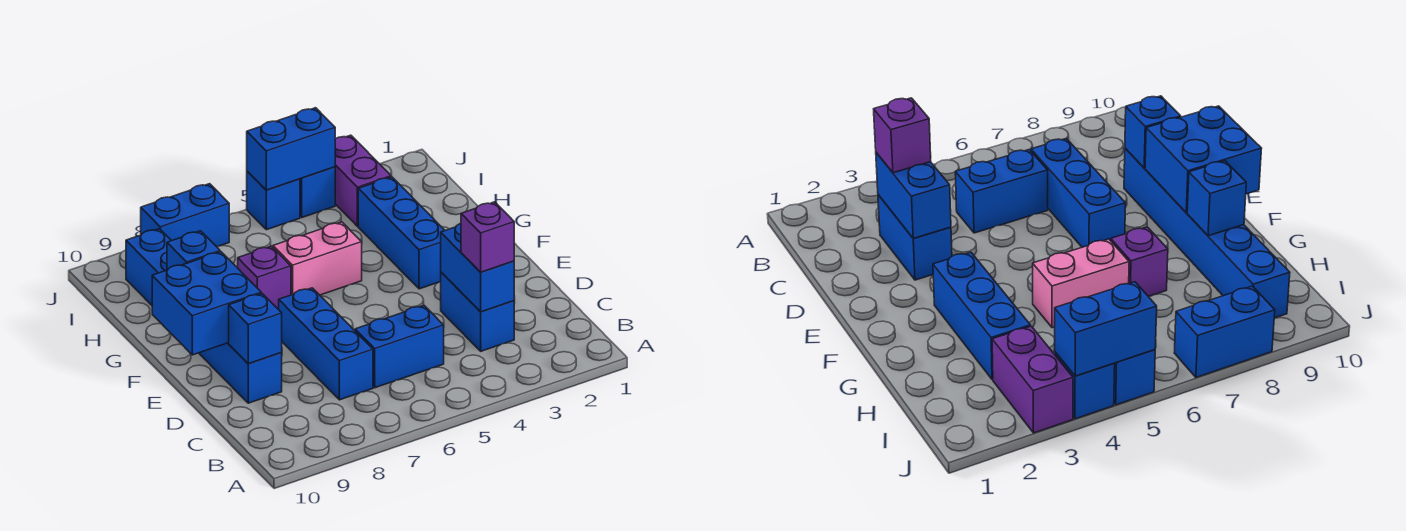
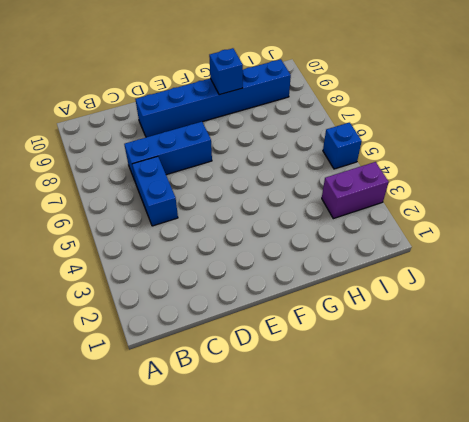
none -> blue 1x2 brick [441,272,514,351]
none -> blue 1x3 brick [358,177,445,289]
none -> pink 1x2 brick [273,222,362,295]

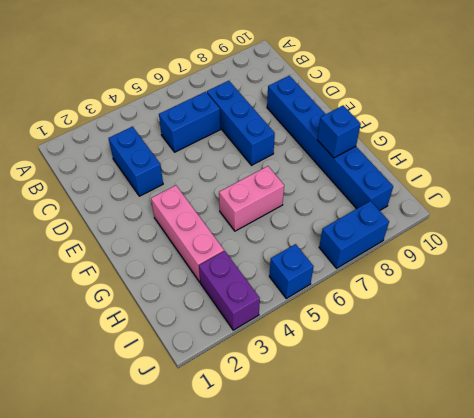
pink 1x3 brick [151,185,224,282] -> blue 1x3 brick [358,177,445,289]
none -> purple 1x1 brick [237,246,291,309]
none -> blue 1x1 brick [300,167,335,217]
none -> blue 1x2 brick [441,223,514,312]

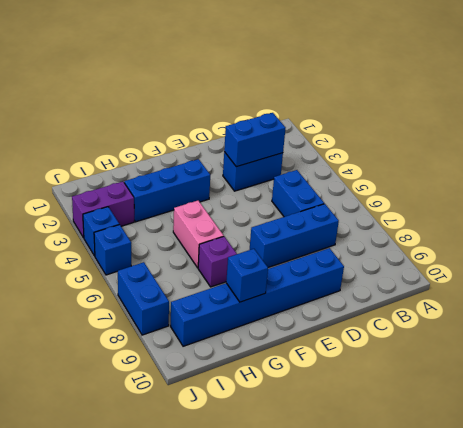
none -> blue 1x1 brick [229,293,282,364]
none -> blue 2x2 brick [152,252,261,355]
none -> blue 1x2 brick [247,108,335,190]

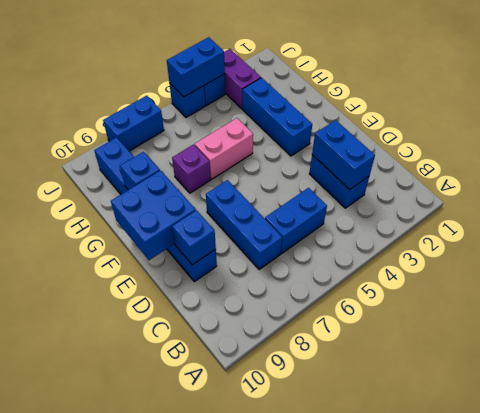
none -> purple 1x1 brick [461,202,514,272]

